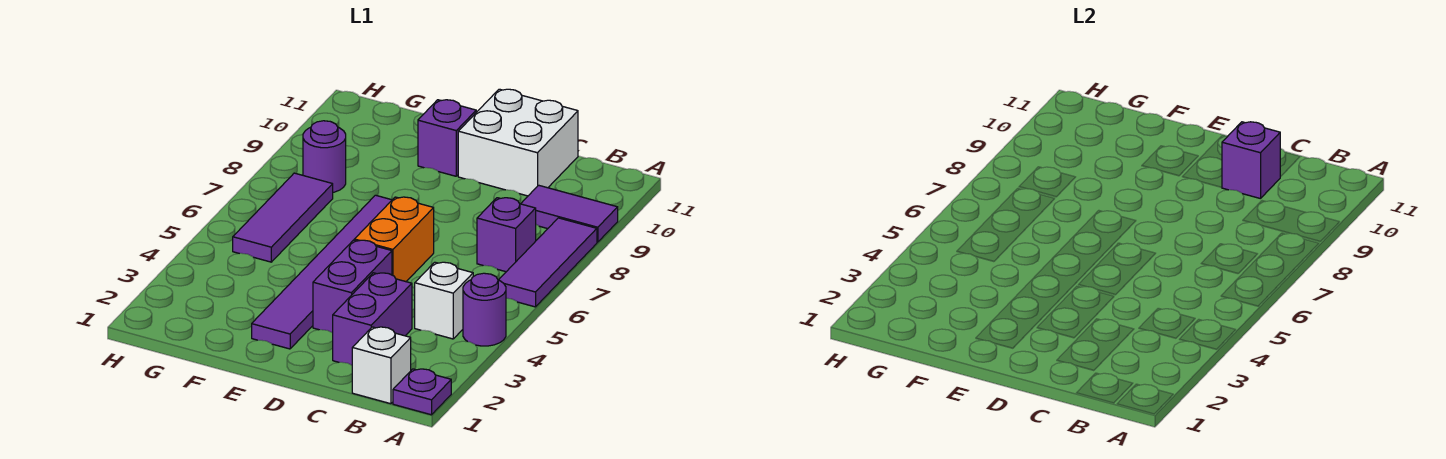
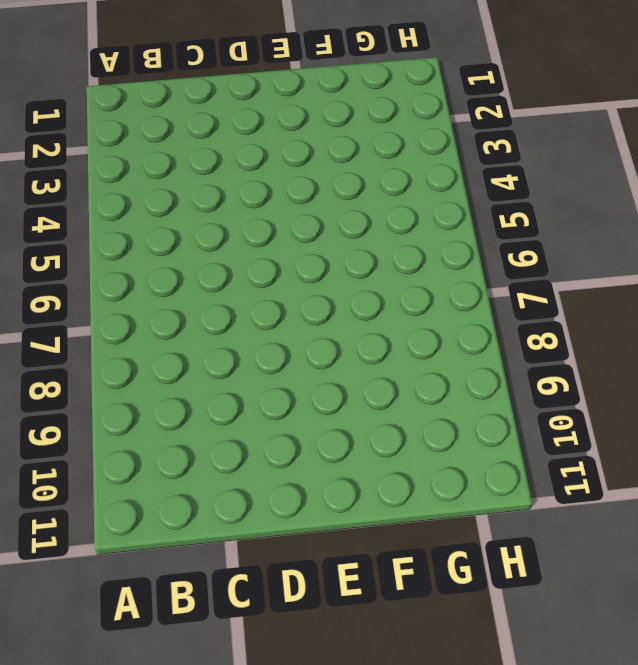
none -> purple 1x1 plate [393,369,451,415]
none -> purple 1x1 round brick [463,273,506,346]
none -> purple 1x3 tile [499,218,597,307]

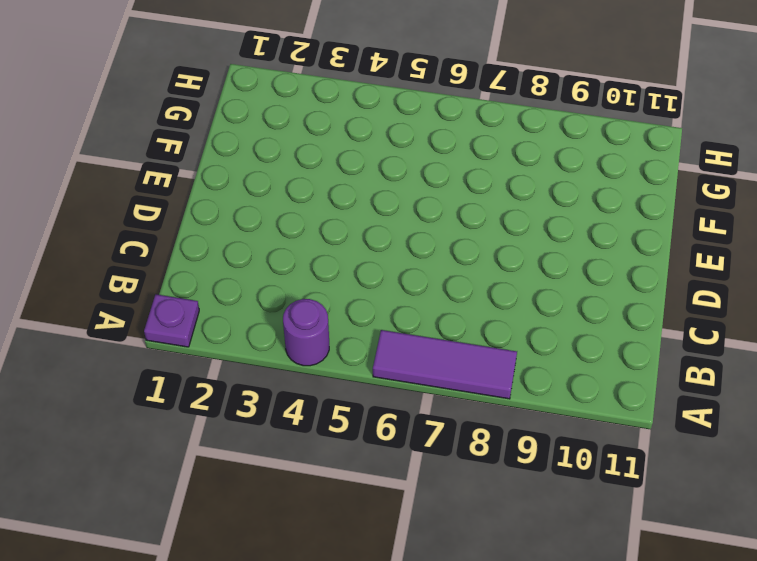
none -> purple 1x2 tile [521,185,618,242]
none -> white 1x1 brick [352,327,411,404]
none -> white 1x1 brick [415,262,473,339]

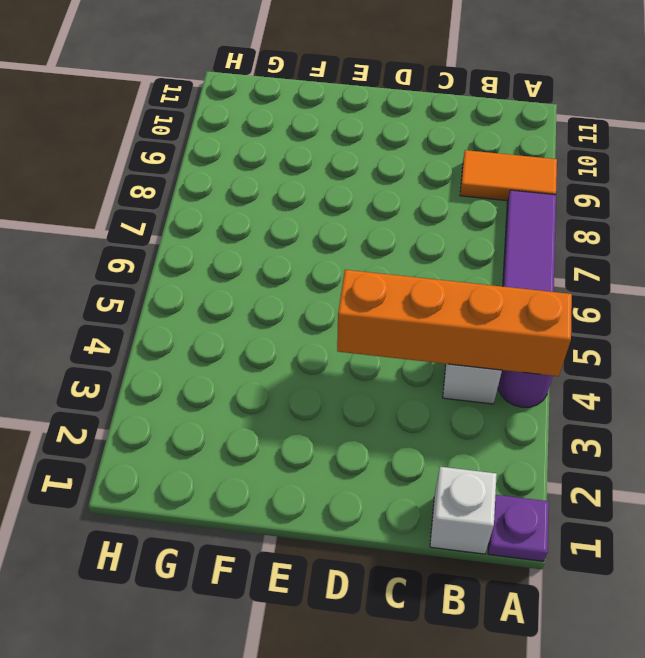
orange 1x4 brick [337,270,572,376] -> none
orange 1x2 tile [460,150,557,201] -> purple 1x2 tile [521,185,618,242]
none -> purple 1x1 brick [477,198,536,272]
none -> purple 1x2 brick [333,273,412,365]
none -> white 2x2 brick [458,89,578,196]

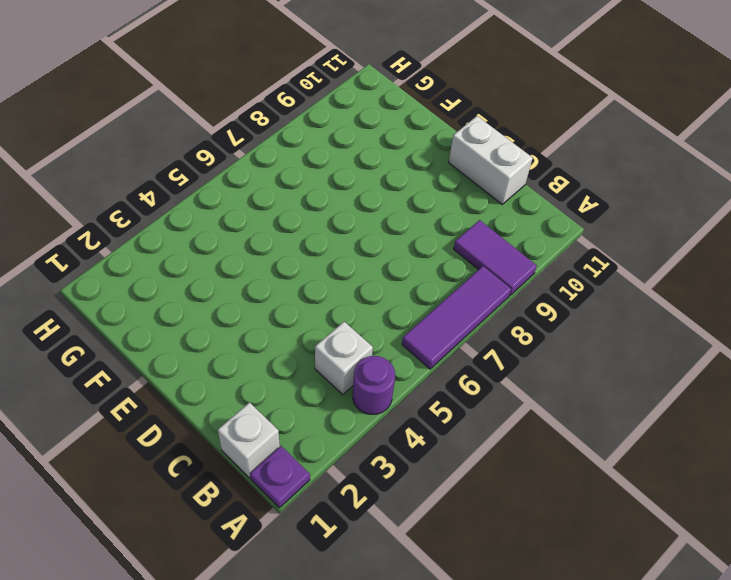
white 1x2 brick [449,116,533,204] -> white 2x2 brick [458,89,578,196]
none -> purple 1x1 brick [477,198,536,272]
none -> purple 1x2 brick [333,273,412,365]
none -> purple 1x2 brick [313,240,392,333]

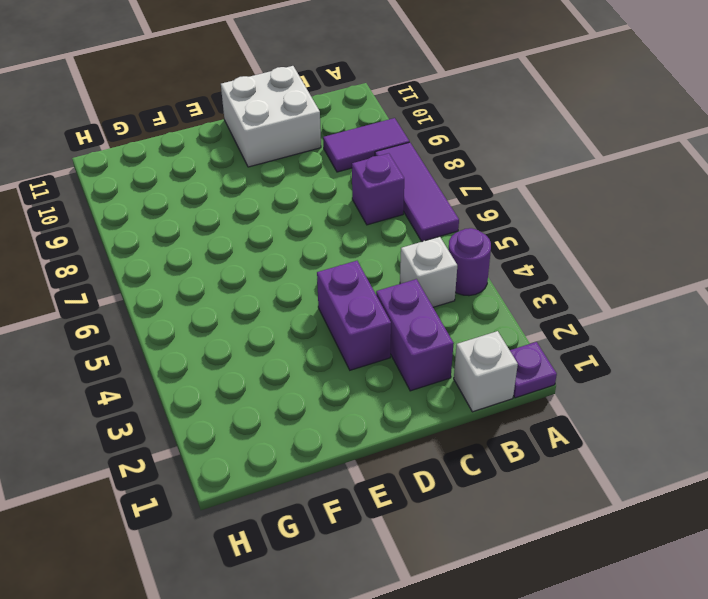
none -> orange 1x2 brick [354,197,434,282]
none -> purple 1x6 tile [252,195,392,349]
none -> purple 1x1 brick [418,100,476,176]

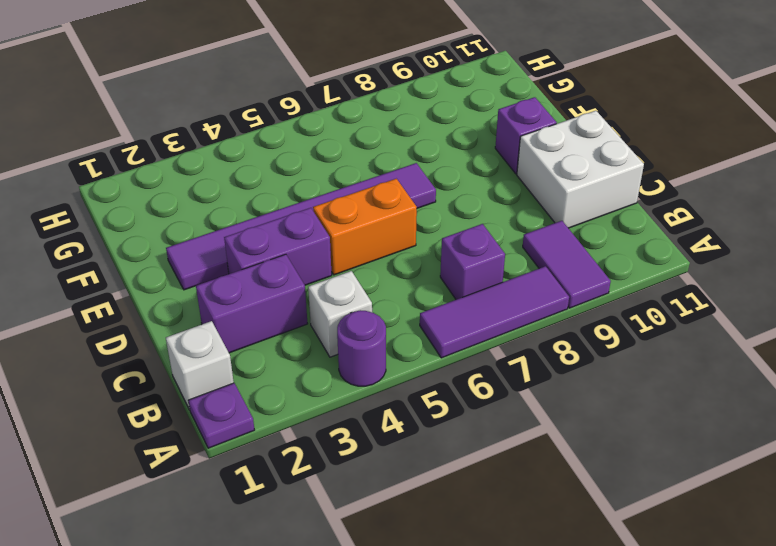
none -> purple 1x3 tile [233,173,333,262]
none -> purple 1x1 round brick [303,121,346,192]
none -> purple 1x1 brick [1222,122,1280,199]

